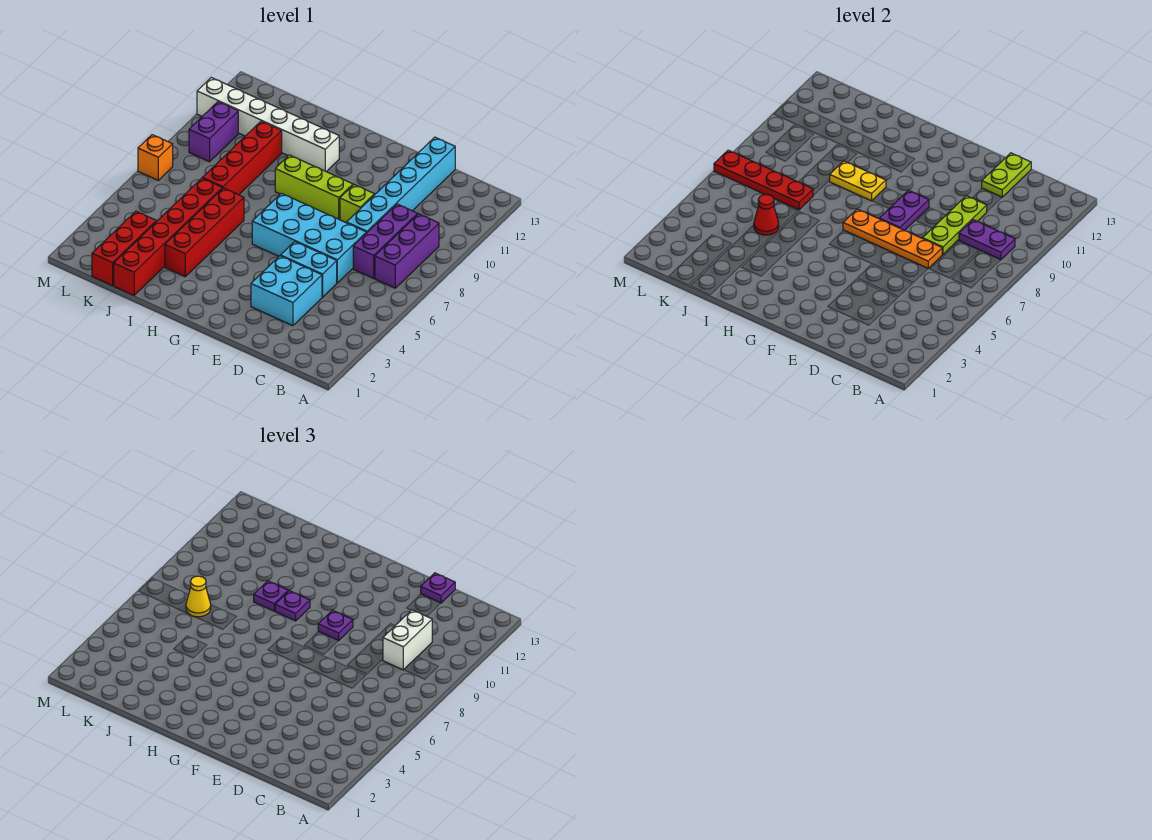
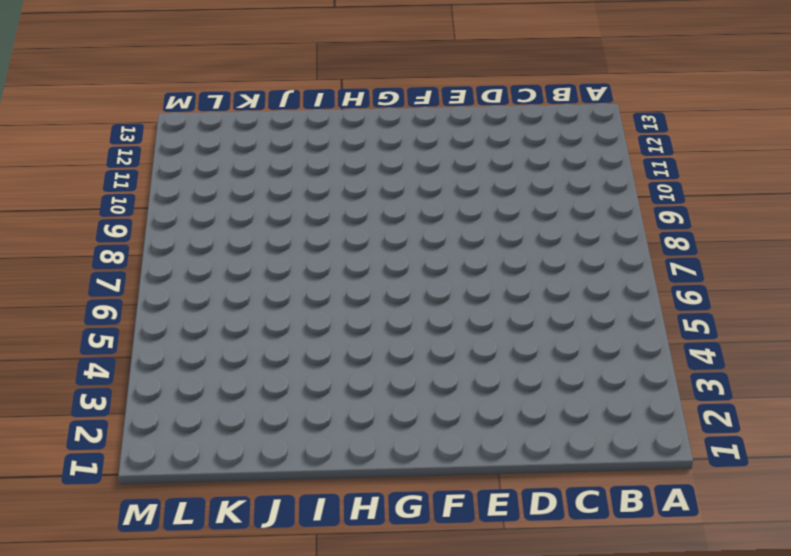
none -> purple 1x3 brick [375,214,439,288]
none -> purple 1x3 brick [353,204,418,278]
none -> cyan 2x2 brick [251,256,322,326]

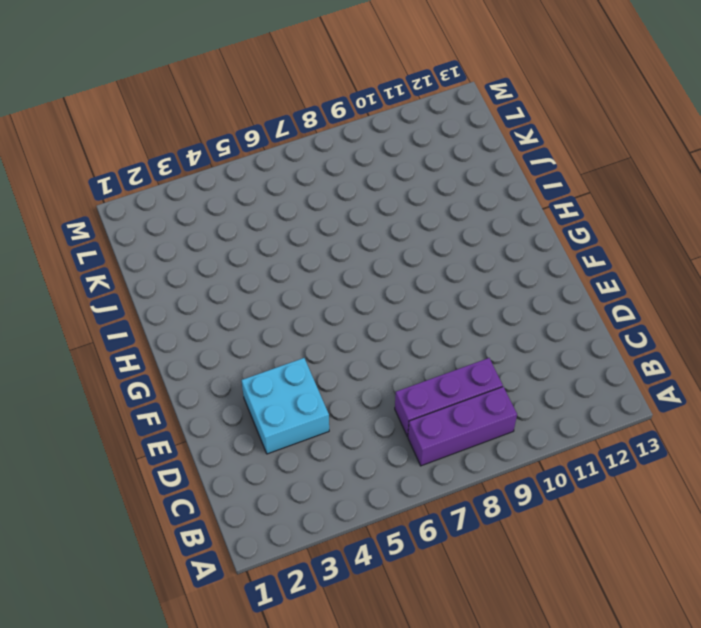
none -> cyan 1x2 brick [281,242,337,297]
none -> cyan 2x4 brick [252,193,366,283]
none -> cyan 1x6 brick [347,137,455,233]

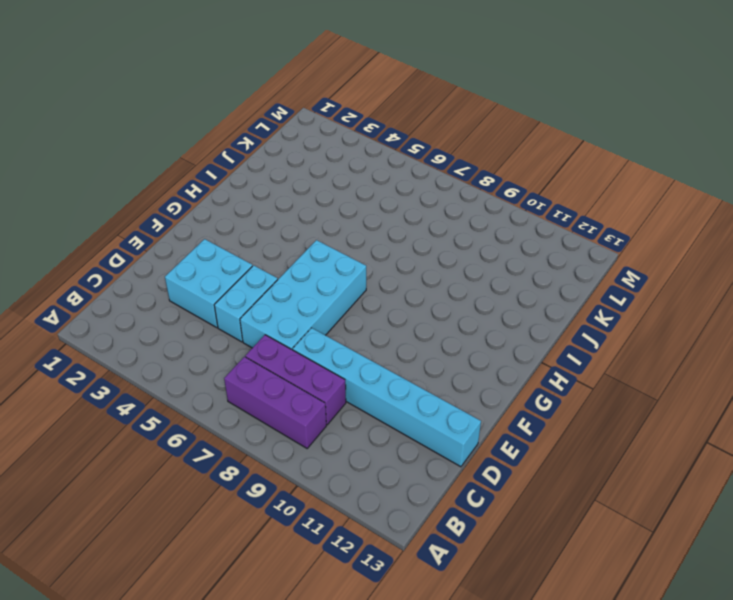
none -> lime 1x1 brick [340,185,374,223]
none -> lime 1x3 brick [275,155,353,220]
none -> white 1x6 brick [197,78,339,171]

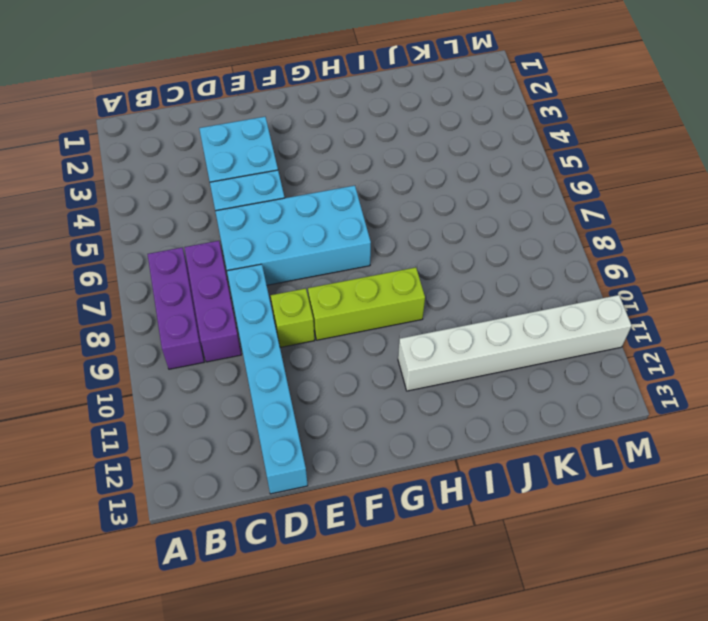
none -> red 1x4 brick [165,188,244,277]
none -> red 1x6 brick [114,178,222,295]
none -> red 1x4 brick [203,121,282,195]

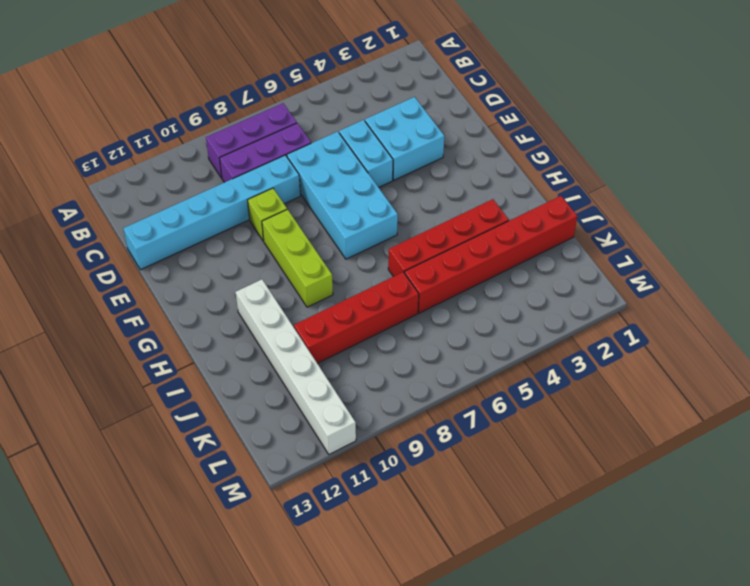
none -> red 1x3 brick [92,211,156,286]
none -> purple 1x2 brick [189,102,238,162]
none -> orange 1x1 brick [138,135,173,180]

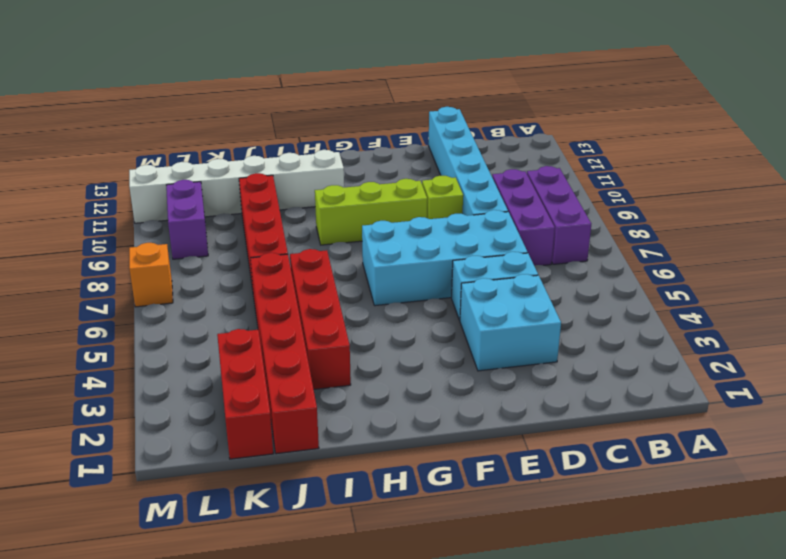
none -> purple 1x2 plate [959,220,1015,260]
none -> orange 1x4 plate [843,209,942,268]
none -> lime 1x3 plate [923,196,987,254]

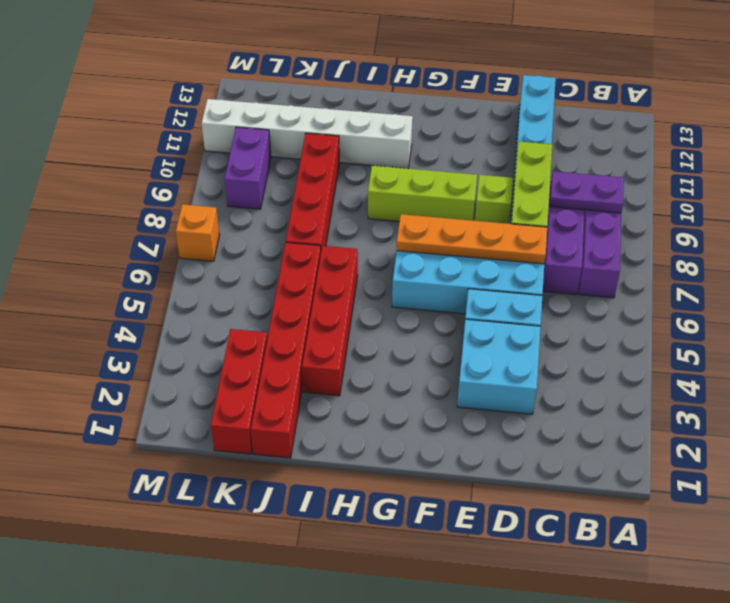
none -> lime 1x2 plate [982,153,1031,197]
none -> purple 1x2 plate [880,190,929,230]
none -> yellow 1x2 plate [830,161,886,201]

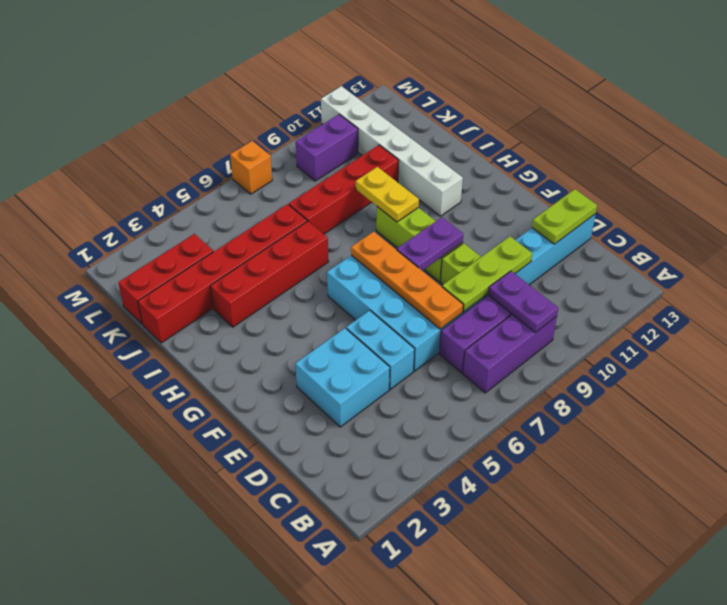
none -> red 1x1 cone [754,195,779,235]
none -> red 1x4 plate [714,150,813,210]
none -> white 1x2 brick [383,610,432,670]

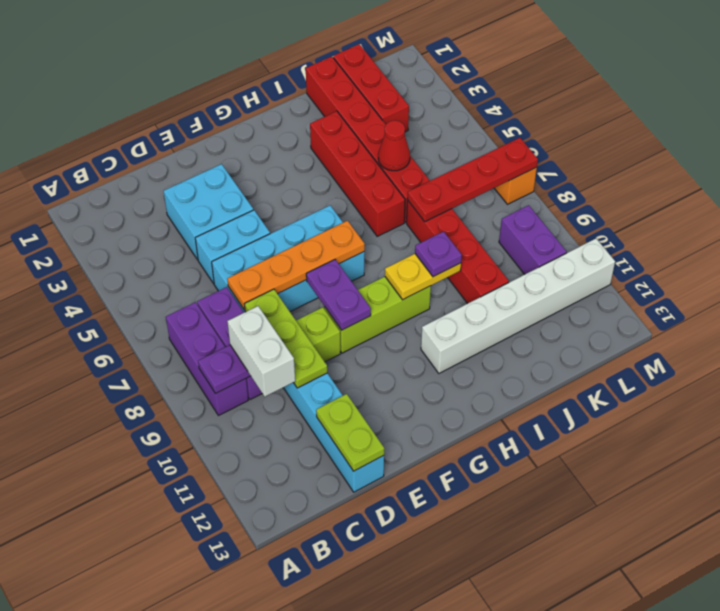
none -> purple 1x1 plate [421,573,455,603]
none -> purple 1x1 plate [318,610,353,641]
none -> purple 1x1 plate [275,591,310,621]

